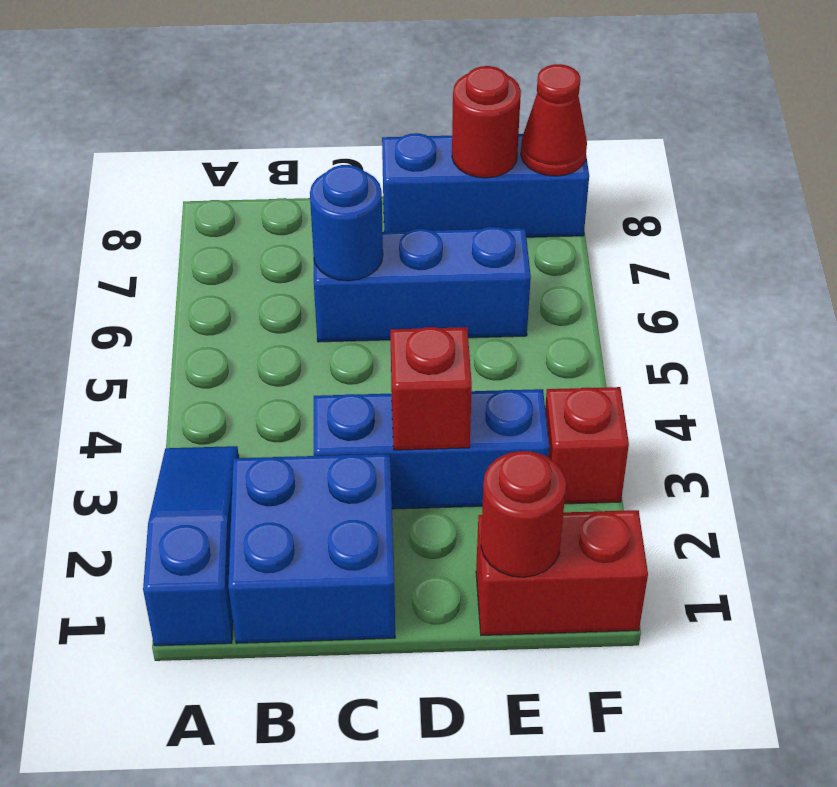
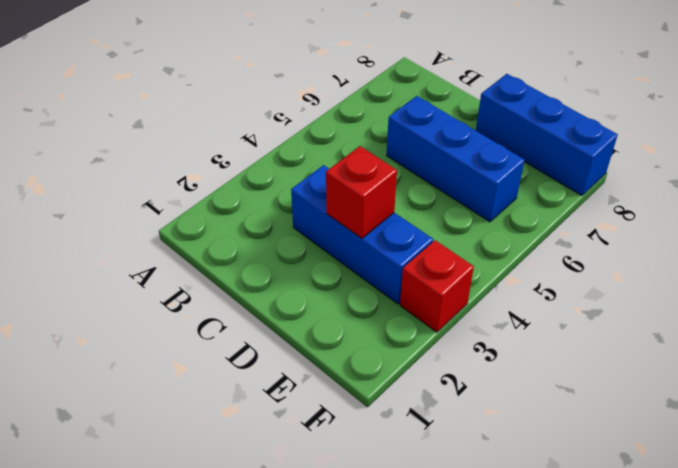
none -> blue 1x3 slope [143,446,239,646]
none -> blue 2x2 brick [228,454,395,643]
none -> red 1x2 brick [476,510,648,635]

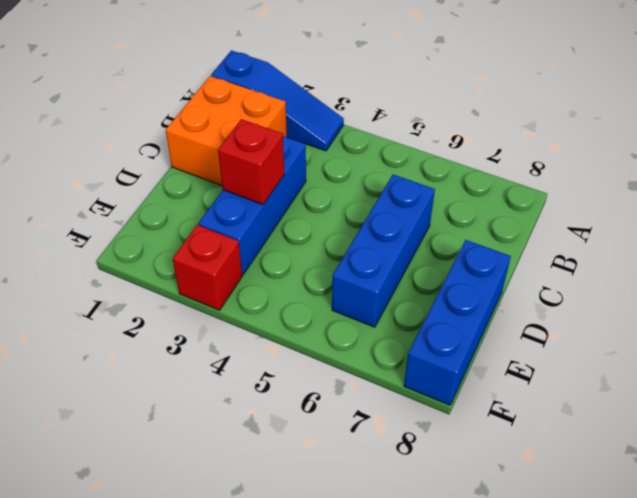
orange 2x2 brick [166,76,287,186] -> blue 2x2 brick [228,454,395,643]
none -> red 1x2 brick [476,510,648,635]
none -> blue 1x1 round brick [310,165,383,281]
none -> red 1x1 round brick [481,451,566,577]

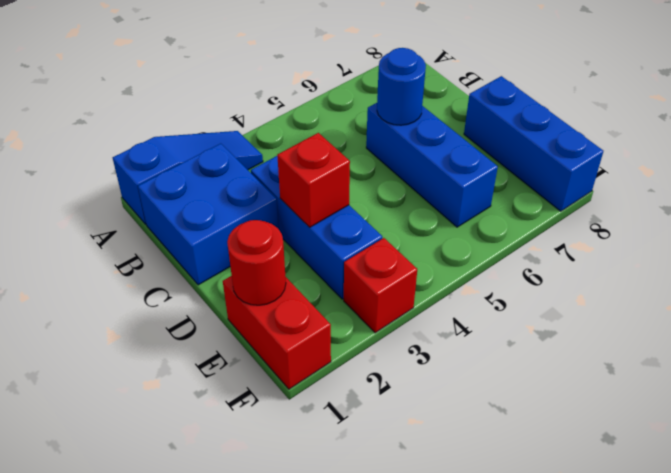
none -> red 1x1 round brick [452,66,521,178]
none -> red 1x1 cone [521,64,587,176]

